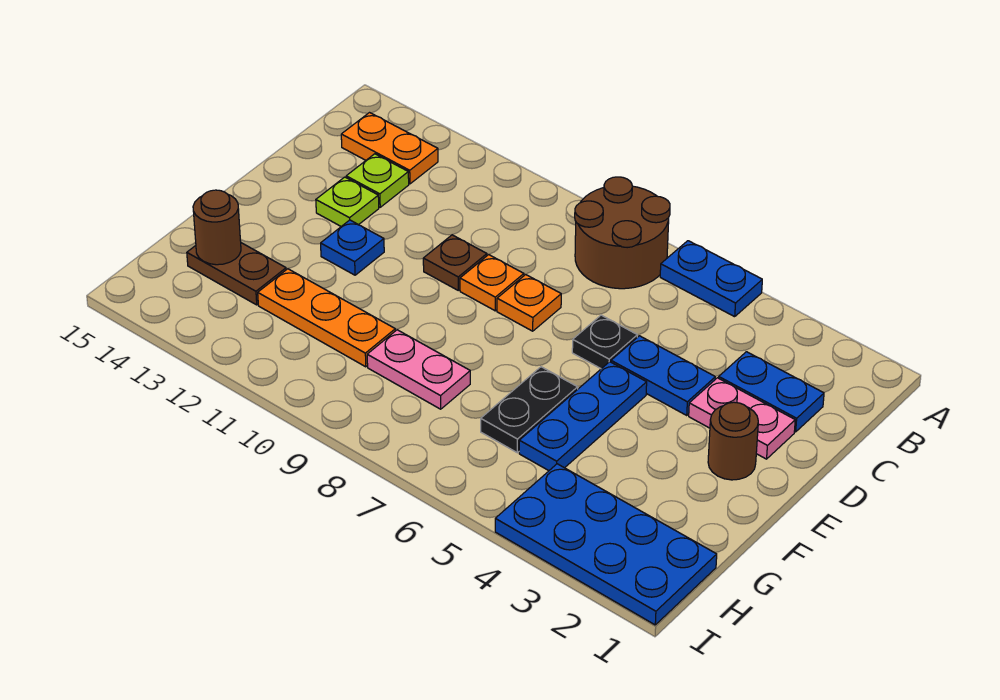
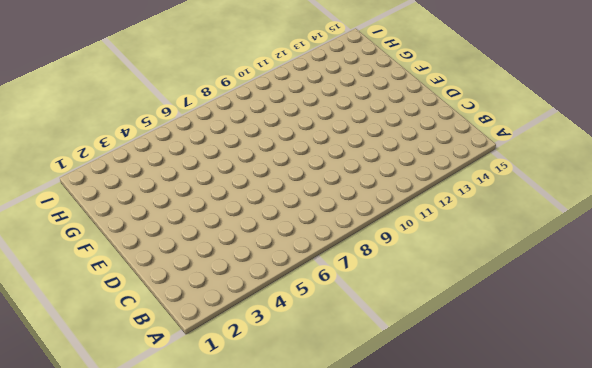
none -> blue 1x2 plate [660,241,762,317]
none -> brown 2x2 round brick [575,177,670,289]
none -> orange 1x2 plate [341,113,438,184]

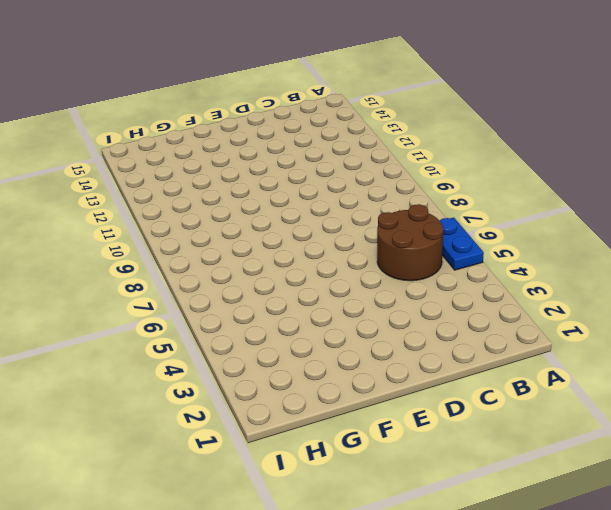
brown 2x2 round brick [377,204,443,281] -> brown 2x2 round brick moved to [575,177,670,289]
none -> orange 1x2 plate [341,113,438,184]
none -> blue 1x2 plate [719,352,824,432]
none -> lime 1x1 plate [346,154,409,207]

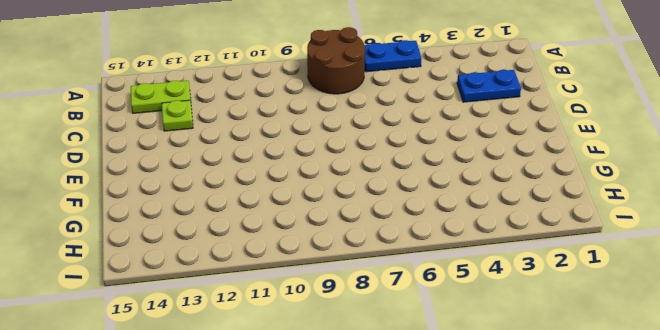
lime 1x2 plate [131,81,191,113] -> orange 1x2 plate [341,113,438,184]
none -> pink 1x2 plate [689,378,795,459]
none -> blue 1x2 plate [611,336,715,415]
none -> black 1x1 plate [572,315,637,369]

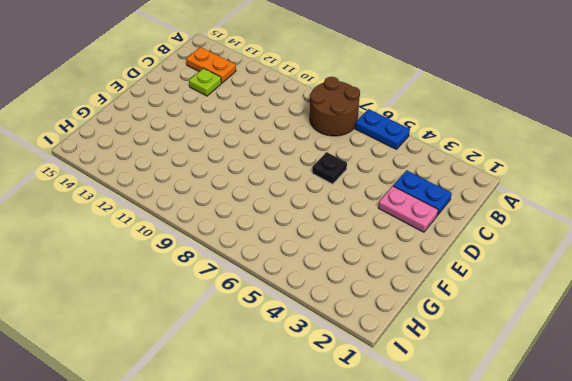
none -> blue 1x2 plate [611,336,715,415]
none -> orange 1x1 plate [497,275,561,331]
none -> orange 1x1 plate [460,255,524,311]

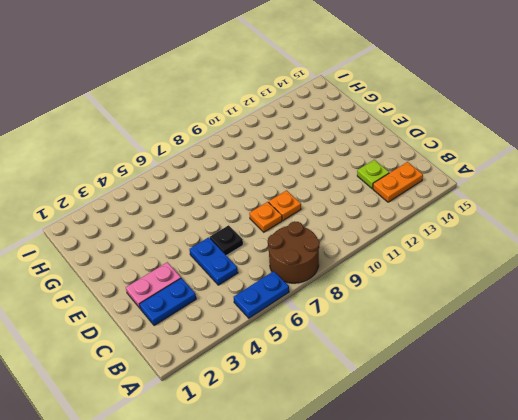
blue 1x2 plate [189,237,238,285] -> blue 1x2 plate turned to [611,336,715,415]
none -> brown 1x1 plate [423,235,487,290]
none -> lime 1x1 plate [316,177,379,226]
none -> brown 1x1 round brick [708,402,758,480]

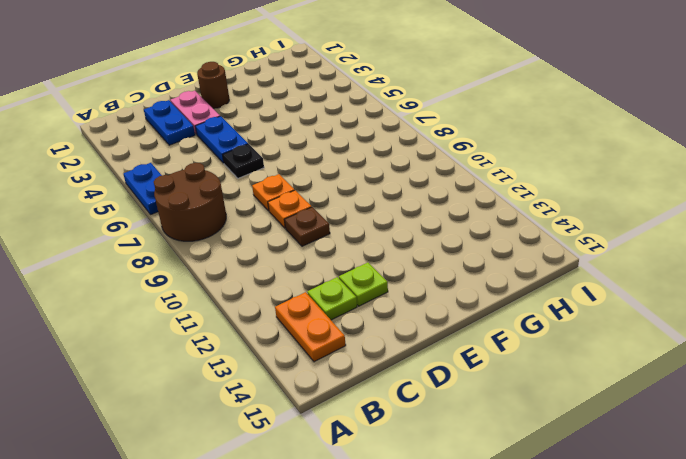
none -> blue 1x3 plate [519,362,647,471]
none -> blue 1x1 plate [321,220,384,275]
none -> black 1x2 plate [481,367,578,453]

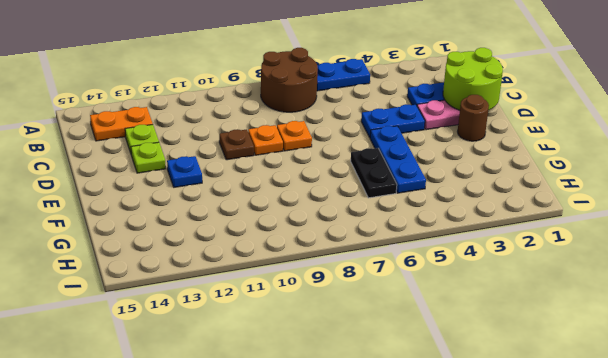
lime 2x2 round brick [443,48,503,110] -> none
none -> black 1x1 plate [572,315,637,369]
none -> pink 1x2 plate [367,330,470,409]
none -> orange 1x3 plate [258,269,395,367]

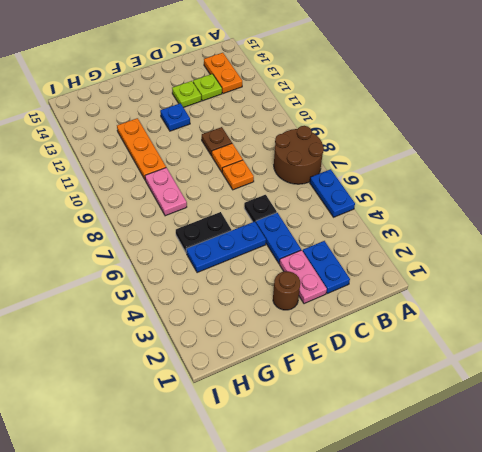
none -> brown 1x2 plate [187,243,286,305]
none -> blue 2x4 plate [495,464,717,625]
none -> brown 1x1 round brick [193,190,241,265]

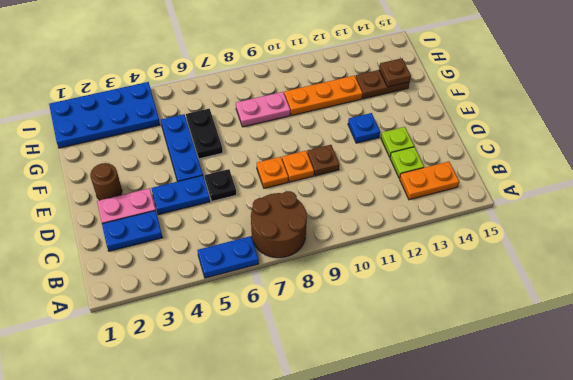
brown 1x1 plate [379,58,411,87] -> brown 1x1 round brick [193,190,241,265]

